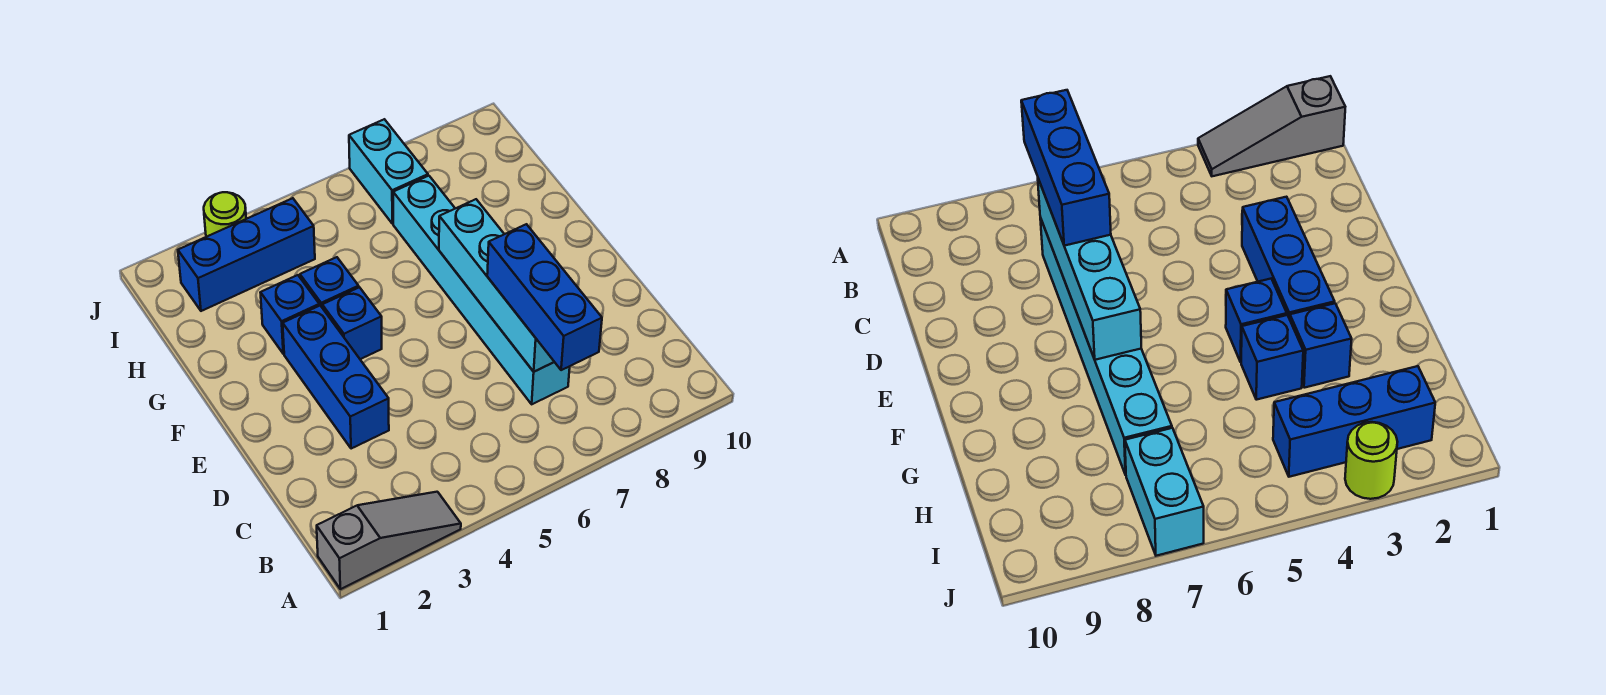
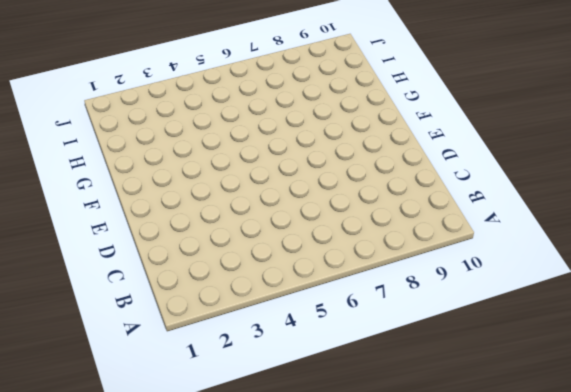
none -> grey 1x3 slope [317,492,461,589]
none -> cyan 1x6 brick [393,176,570,404]

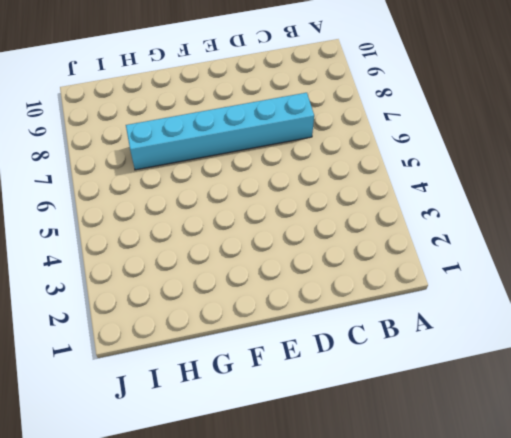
none -> grey 1x3 slope [317,492,461,589]
none -> blue 1x3 brick [283,306,389,449]

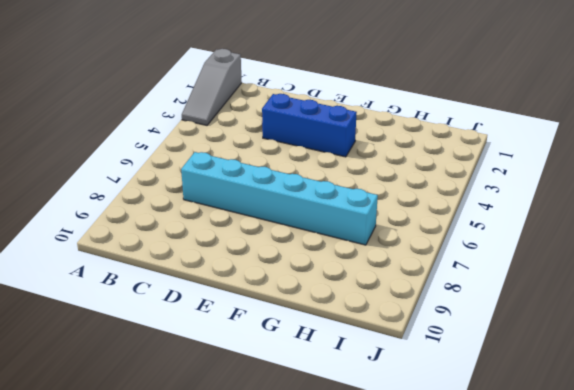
none -> blue 1x1 brick [322,287,382,359]
none -> blue 1x1 brick [260,275,319,354]

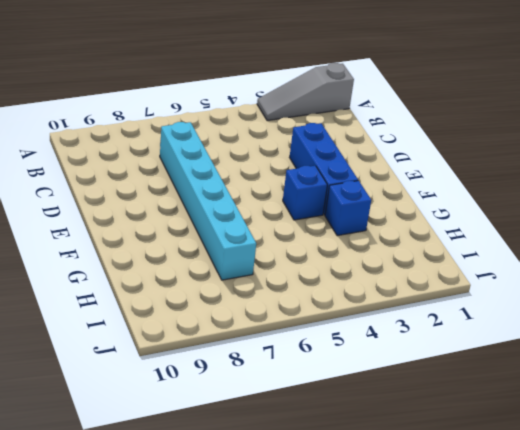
none -> blue 1x1 brick [300,257,359,307]
none -> blue 1x3 brick [178,198,315,311]

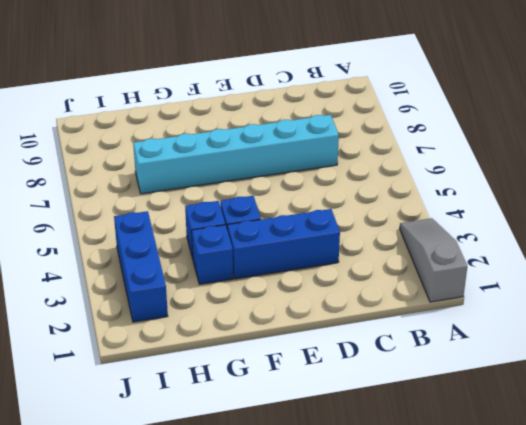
none -> cyan 1x2 brick [349,119,428,224]
none -> lime 1x1 round brick [204,192,246,237]

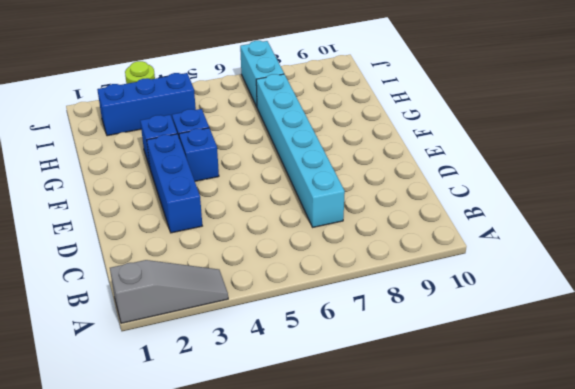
none -> cyan 1x4 brick [439,199,554,372]
none -> blue 1x3 brick [487,224,602,370]

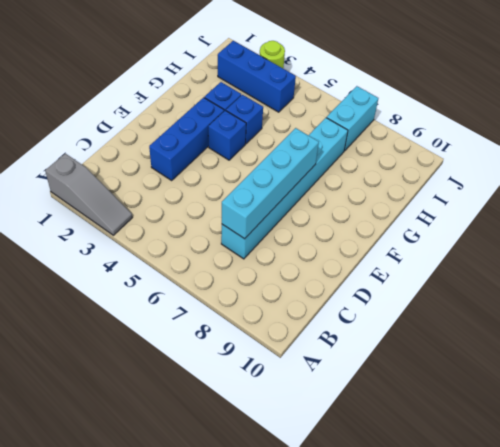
none -> blue 1x3 brick [487,224,602,370]

